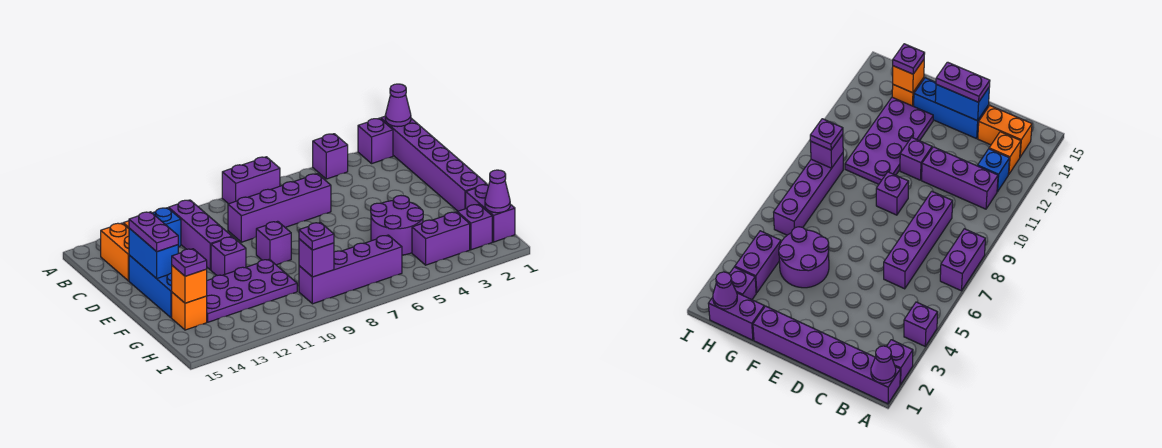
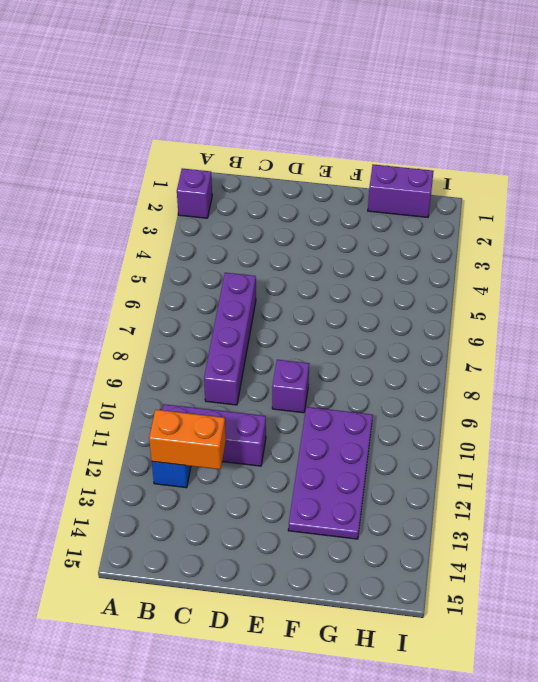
orange 1x2 brick [149,410,226,469] -> orange 1x2 brick moved to [101,223,129,281]
none -> purple 1x6 brick [381,116,486,211]
none -> purple 1x1 brick [313,134,348,179]
none -> purple 1x2 brick [222,157,280,204]

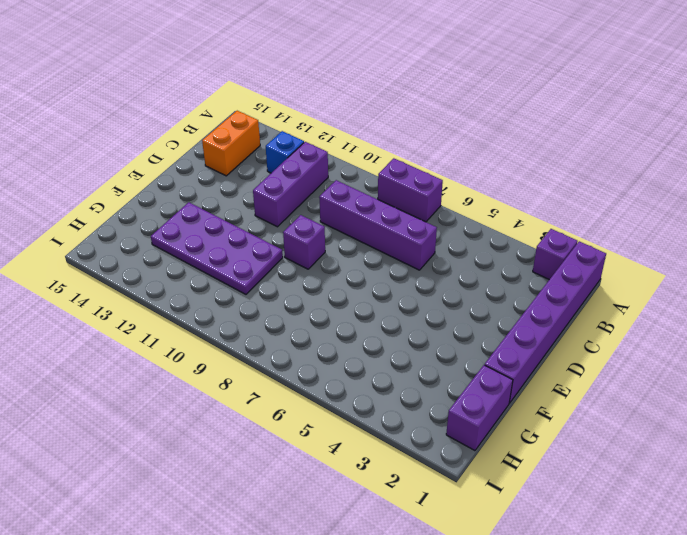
none -> purple 1x1 brick [313,134,348,179]
none -> orange 1x1 brick [989,132,1021,175]
none -> blue 1x3 brick [129,255,172,318]

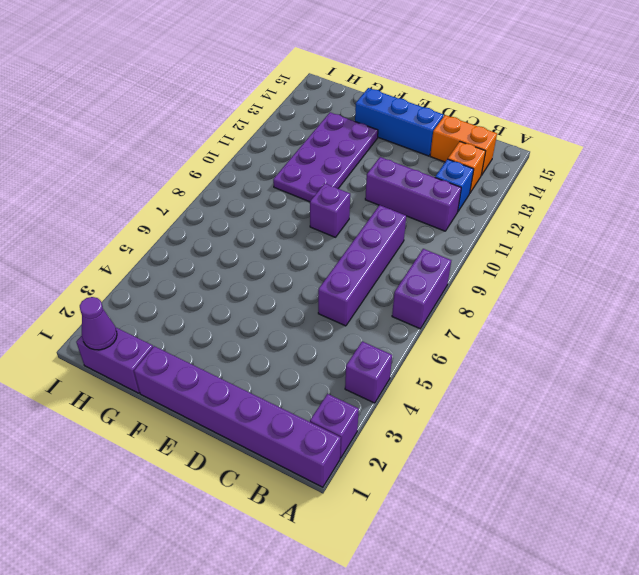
none -> purple 1x1 brick [211,237,246,276]
none -> purple 2x2 round brick [371,196,423,255]
none -> orange 1x1 brick [172,292,207,330]

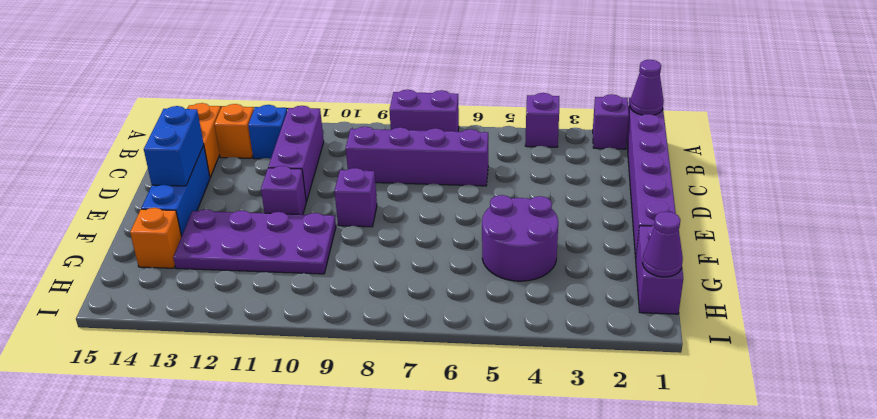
none -> purple 1x1 brick [457,204,492,250]
none -> purple 1x2 brick [412,212,470,265]
none -> purple 1x4 brick [299,235,402,304]

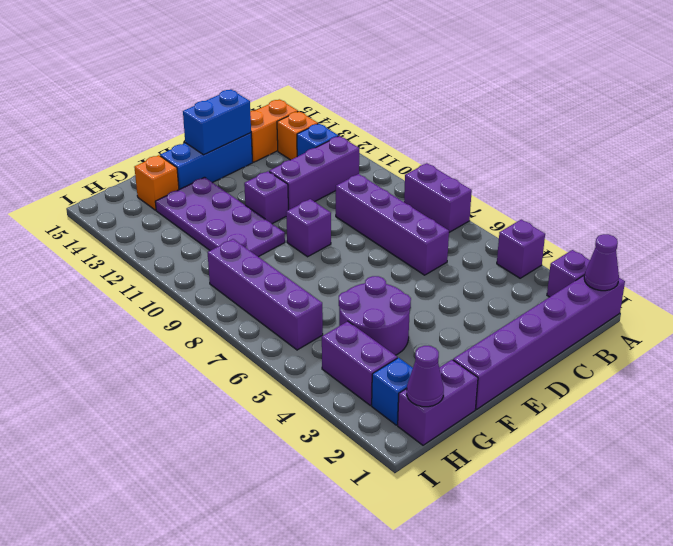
blue 1x1 brick [372,358,413,425] -> purple 1x1 brick [457,204,492,250]
none -> orange 1x1 brick [172,265,207,303]
none -> purple 1x1 brick [299,239,334,277]
none -> purple 1x2 plate [129,212,178,252]

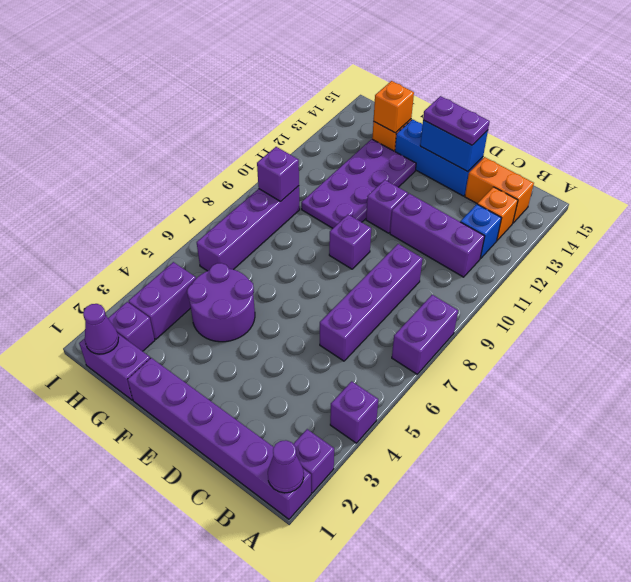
none -> purple 1x1 plate [172,249,207,276]
none -> purple 1x1 plate [299,222,334,250]

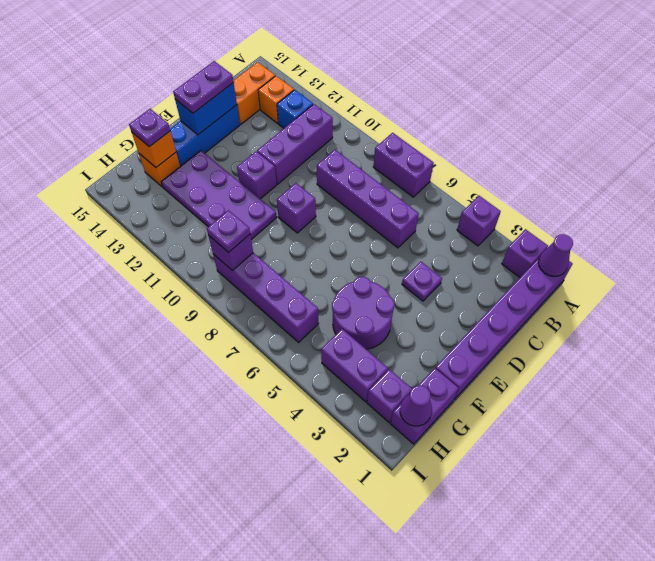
purple 1x1 plate [402,262,442,301] -> none

